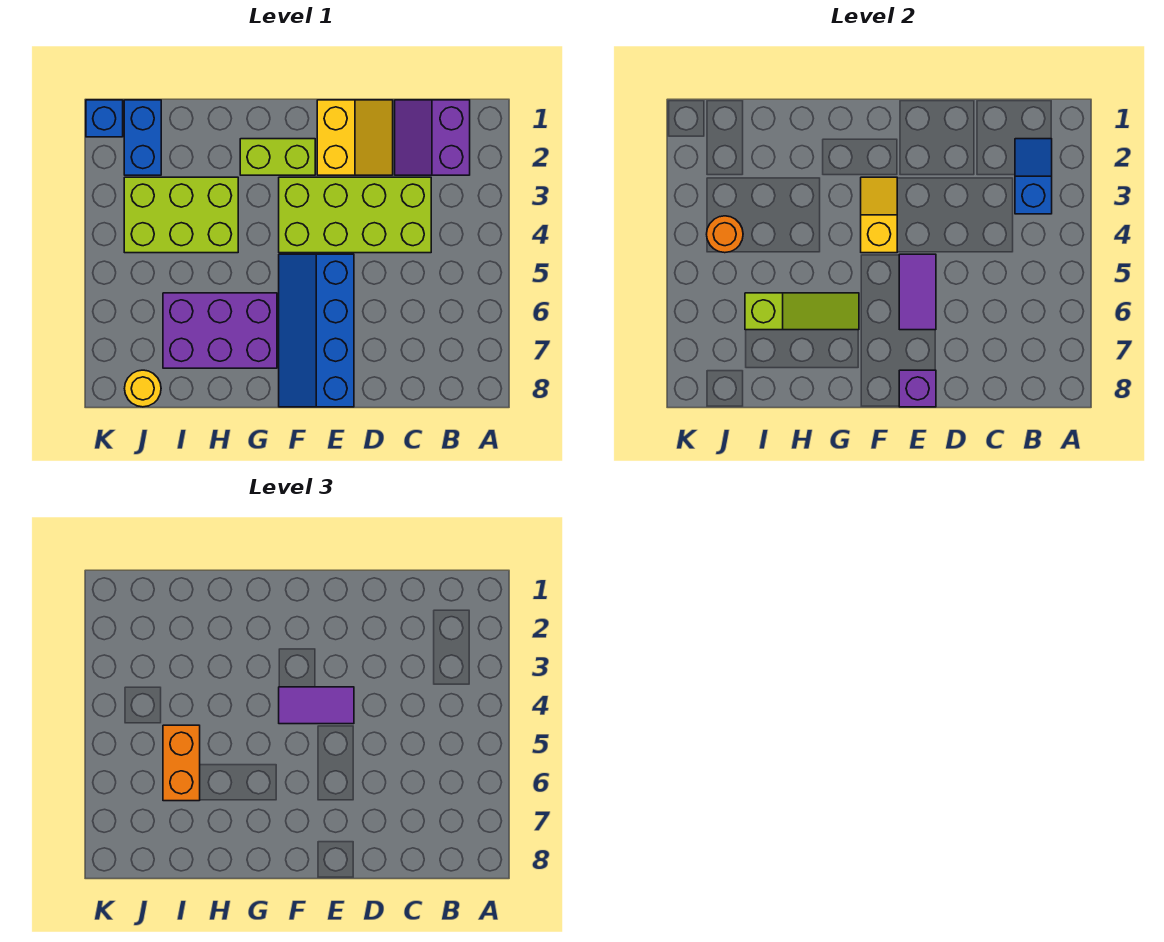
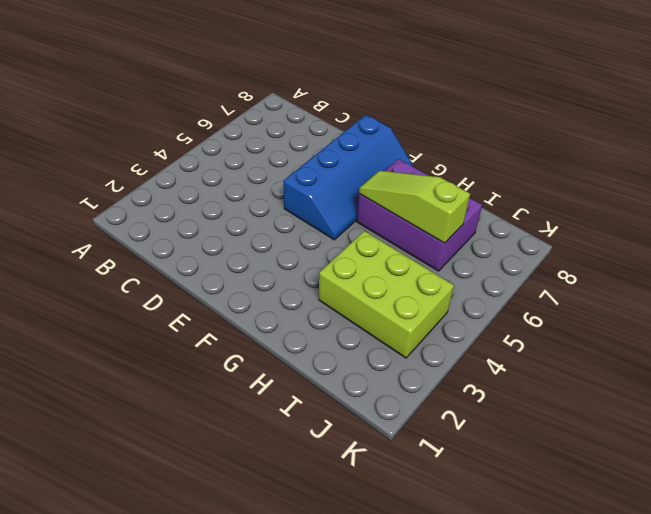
none -> purple 2x2 slope [395,100,470,175]
none -> lime 2x4 brick [279,177,431,253]
none -> yellow 2x2 slope [317,100,393,175]

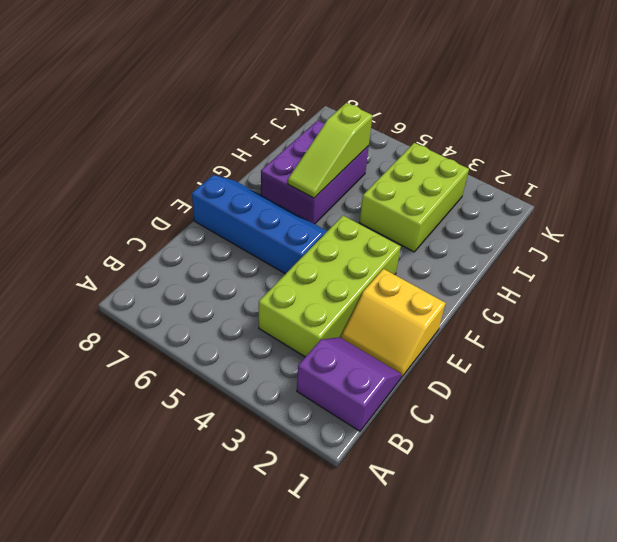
none -> lime 1x2 brick [240,139,315,175]
none -> blue 1x2 brick [124,100,161,175]
none -> yellow 1x1 round brick [125,370,161,407]

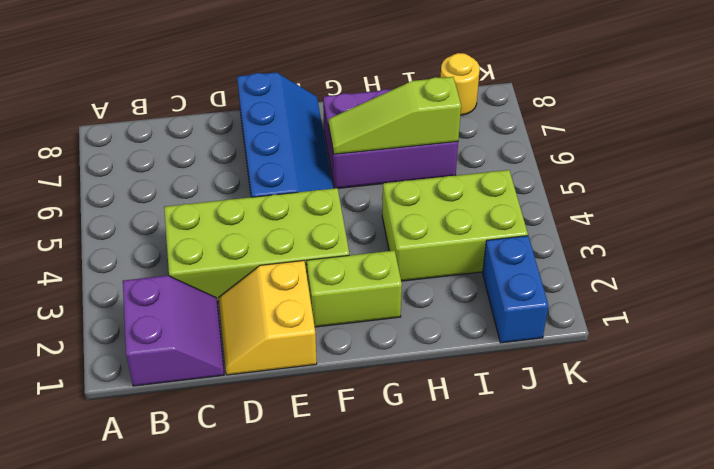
none -> blue 1x1 brick [86,100,123,137]
none -> blue 1x2 slope [1015,139,1052,214]
none -> purple 1x2 tile [899,254,936,330]

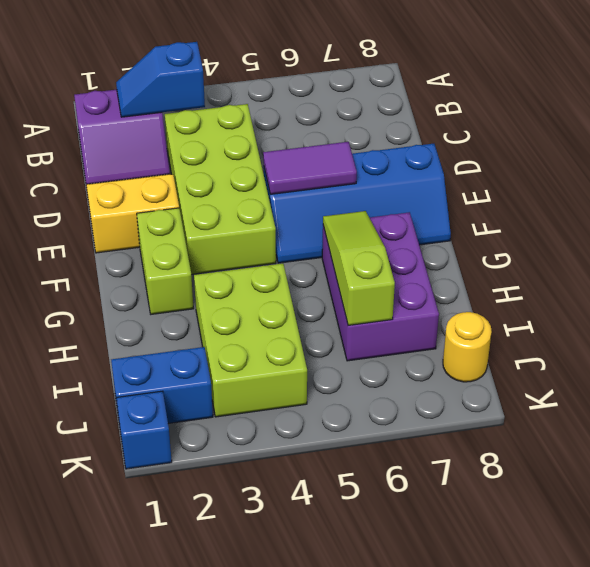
none -> purple 1x1 brick [899,370,936,407]
none -> yellow 1x2 slope [861,177,897,253]
none -> orange 1x1 round brick [707,216,743,253]

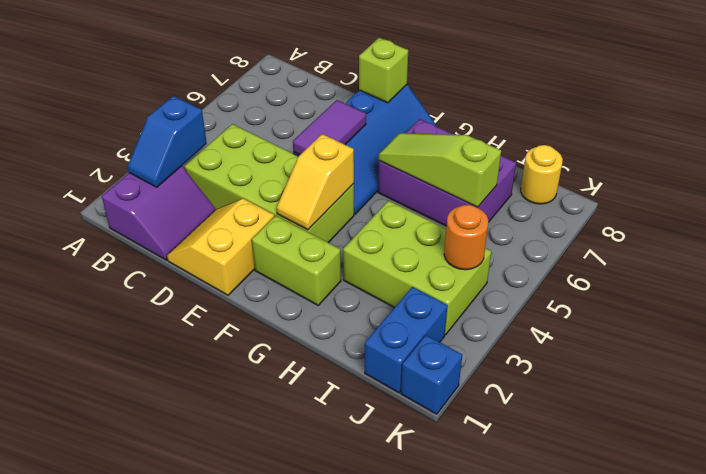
lime 1x1 brick [359,38,408,103] -> purple 1x1 brick [899,370,936,407]
none -> purple 1x2 tile [279,687,354,724]
none -> orange 1x2 brick [163,725,200,801]

